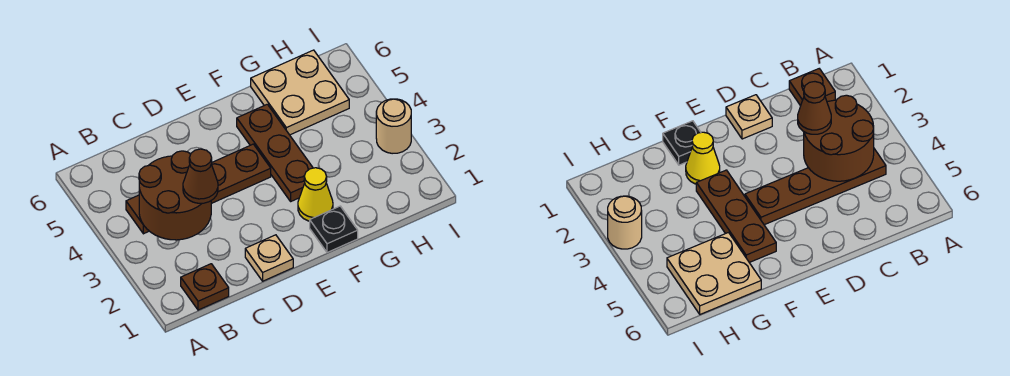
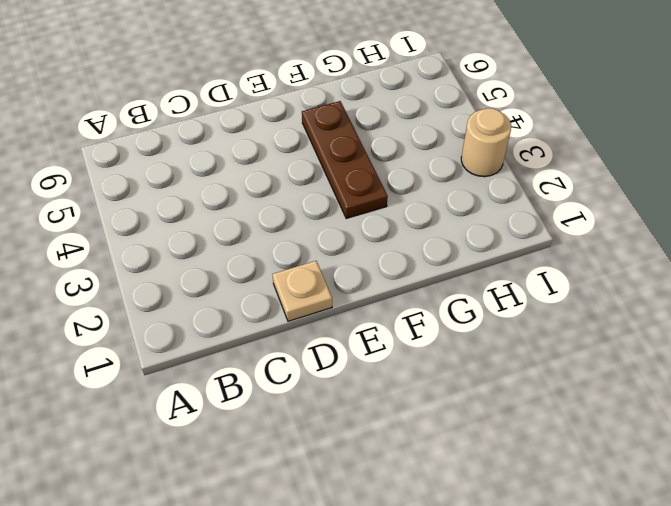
none -> brown 1x1 plate [181,264,229,310]
none -> brown 1x4 plate [126,144,271,234]

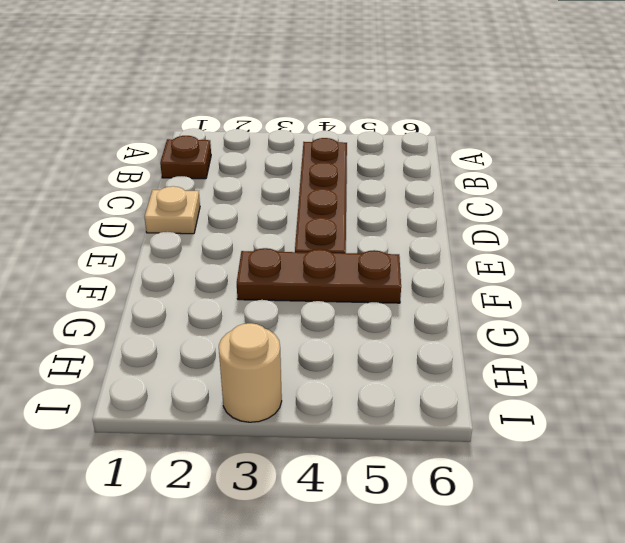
none -> black 1x1 plate [310,206,358,252]
none -> yellow 1x1 cone [298,168,333,221]

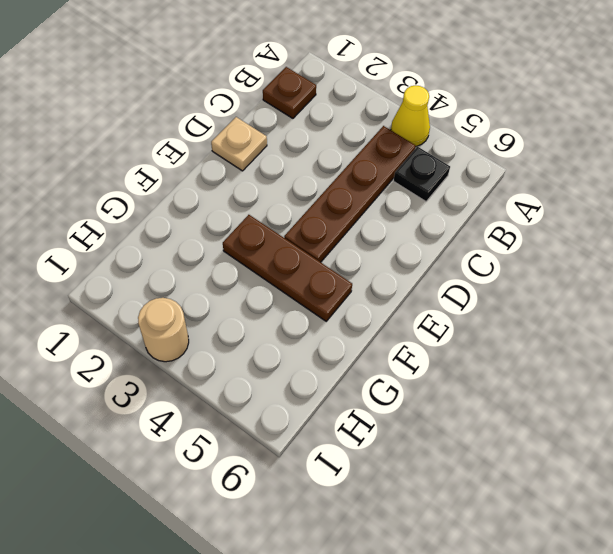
yellow 1x1 cone [391,85,430,146] -> yellow 1x1 cone moved to [298,168,333,221]
black 1x1 plate [394,146,450,201] -> black 1x1 plate moved to [310,206,358,252]
none -> tan 2x2 plate [251,50,349,135]
none -> brown 2x2 round brick [139,151,211,240]

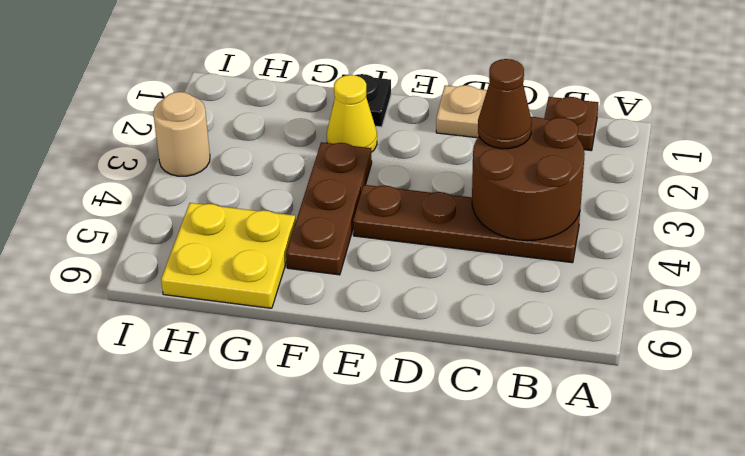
yellow 2x2 plate [161,203,296,308] -> tan 2x2 plate [251,50,349,135]

